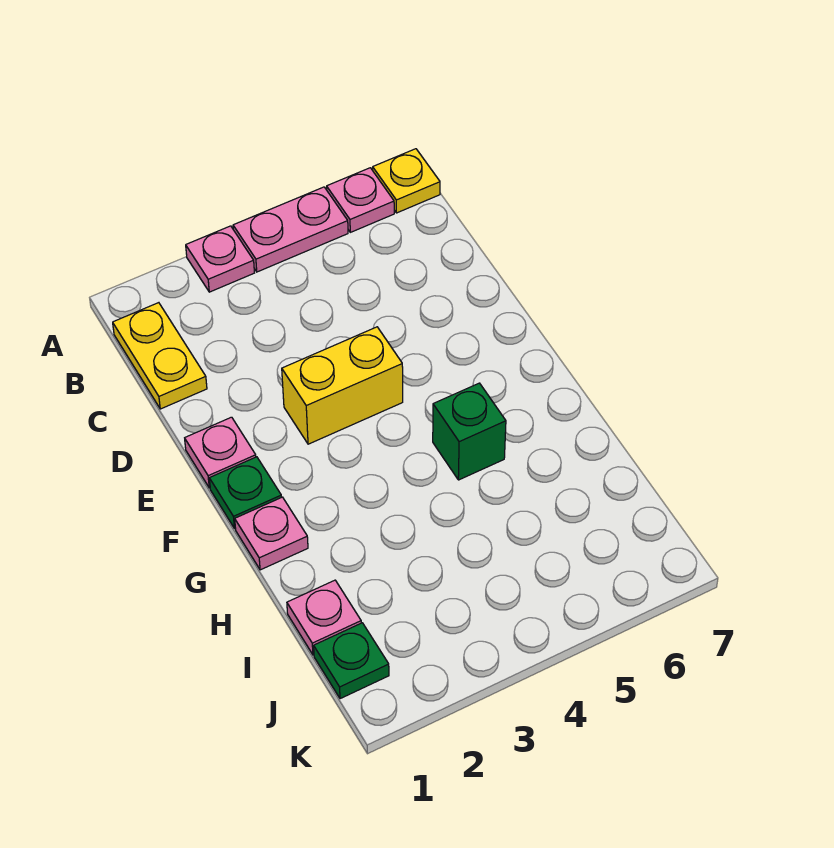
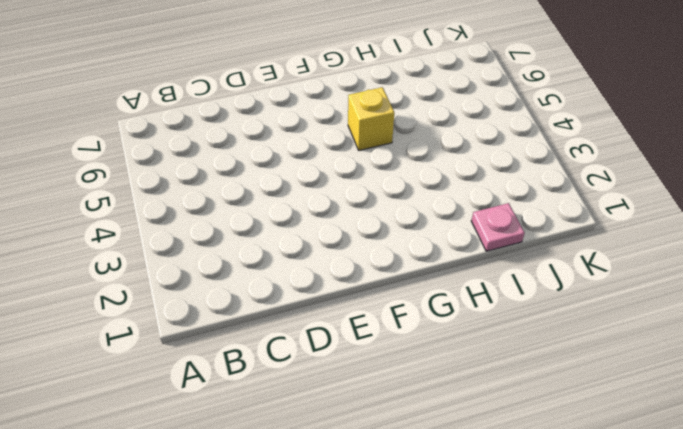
yellow 1x1 brick [348,87,394,150] -> green 1x1 brick [433,383,506,480]
none -> pink 1x1 plate [186,226,254,292]
none -> pink 1x2 plate [233,187,348,272]
none -> pink 1x1 plate [327,168,394,232]

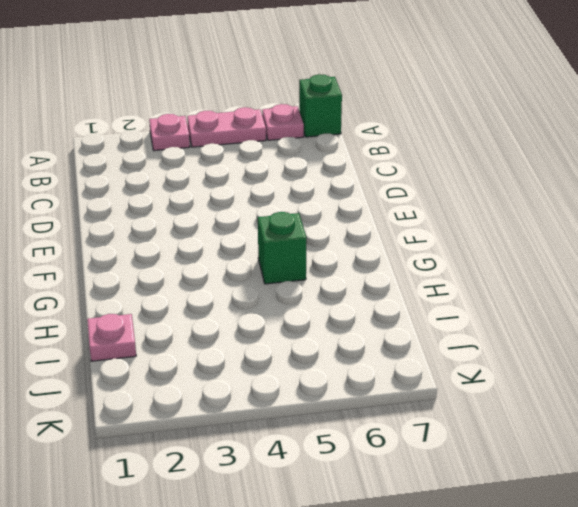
green 1x1 brick [299,74,342,137] -> yellow 1x1 plate [373,149,440,213]
none -> yellow 1x2 plate [113,303,207,409]
none -> pink 1x1 plate [185,417,256,488]
none -> yellow 1x2 brick [282,327,403,444]

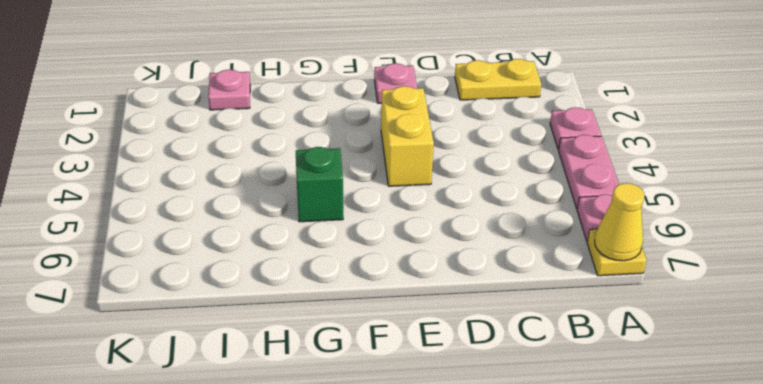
yellow 1x1 cone [595,183,644,261] -> none
none -> green 1x1 plate [209,457,281,529]
none -> pink 1x1 plate [235,497,308,570]
none -> green 1x1 plate [314,623,389,699]

